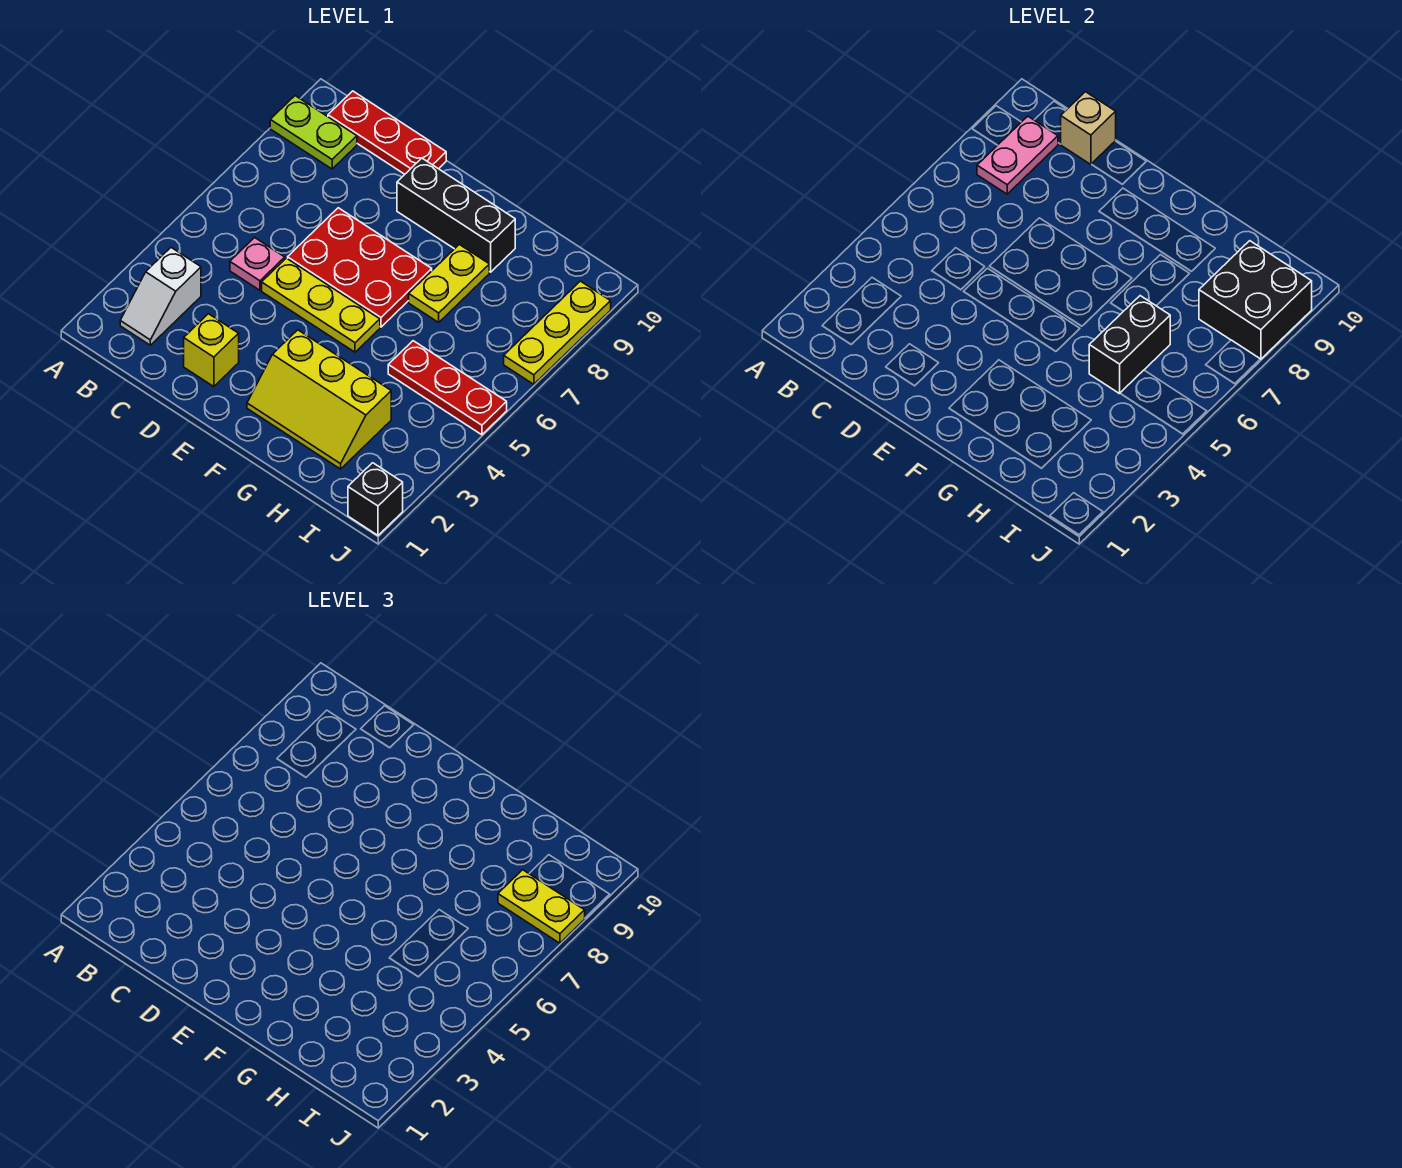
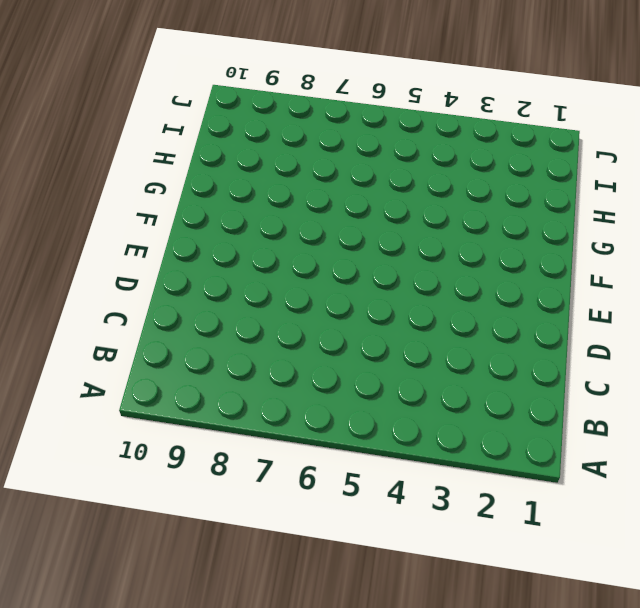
none -> lime 1x2 plate [270,96,357,169]
none -> white 1x2 slope [120,248,201,345]
none -> red 1x3 plate [328,91,446,174]

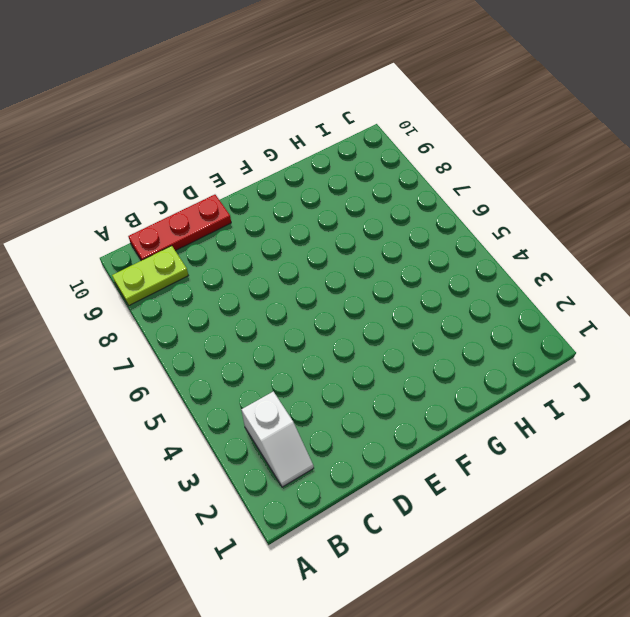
none -> pink 1x1 plate [230,238,285,290]
none -> yellow 1x1 brick [184,314,239,387]
none -> yellow 1x3 plate [262,258,380,352]

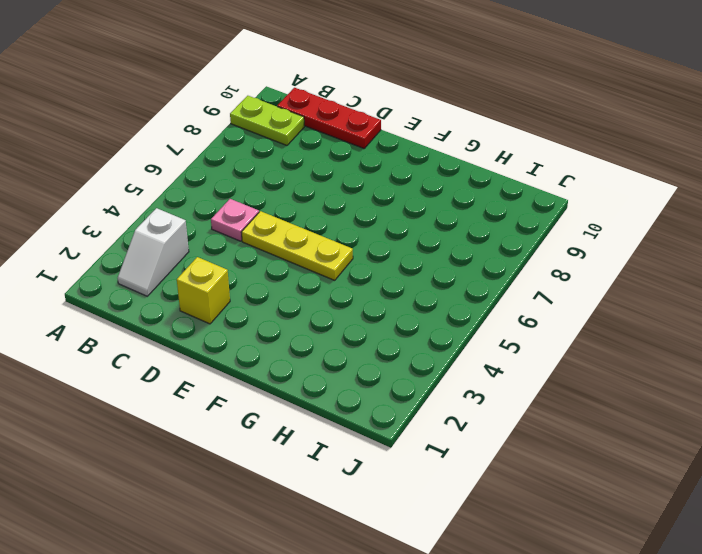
none -> red 2x3 plate [288,208,432,327]
none -> black 1x3 brick [397,158,515,272]
none -> yellow 2x3 slope [247,330,391,469]

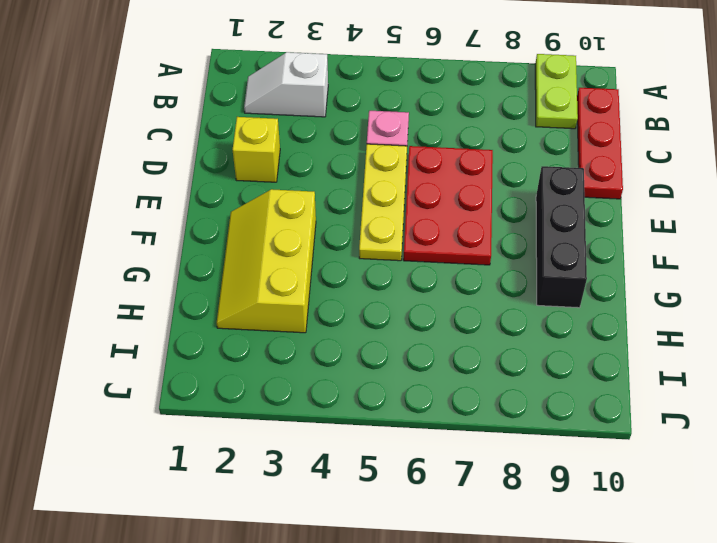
none -> yellow 1x2 plate [409,244,489,322]
none -> red 1x3 plate [388,341,507,435]
none -> black 1x1 brick [348,463,403,535]

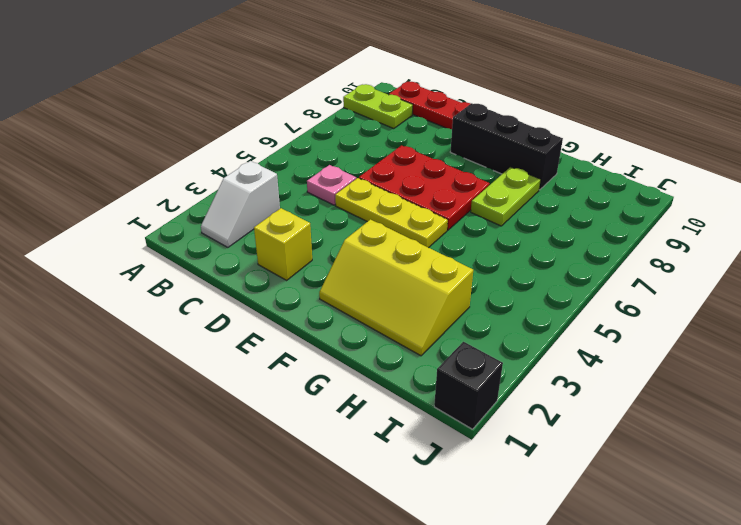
lime 1x2 plate [471,167,541,226] -> yellow 1x2 plate [409,244,489,322]
none -> red 1x3 plate [388,341,507,435]
none -> yellow 1x3 plate [504,281,611,384]
none -> pink 1x2 plate [977,116,1058,194]

